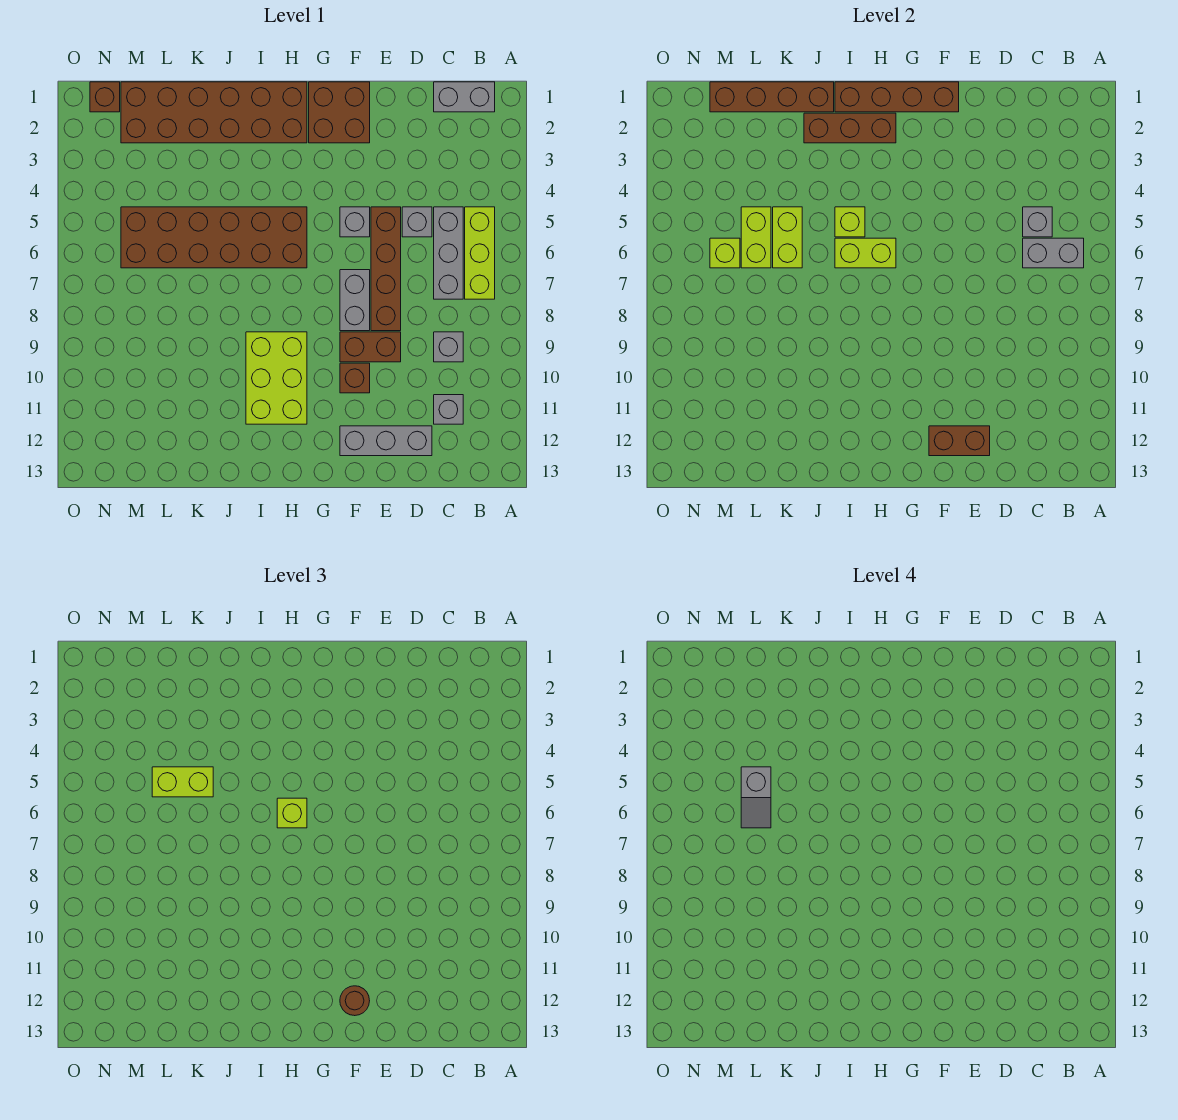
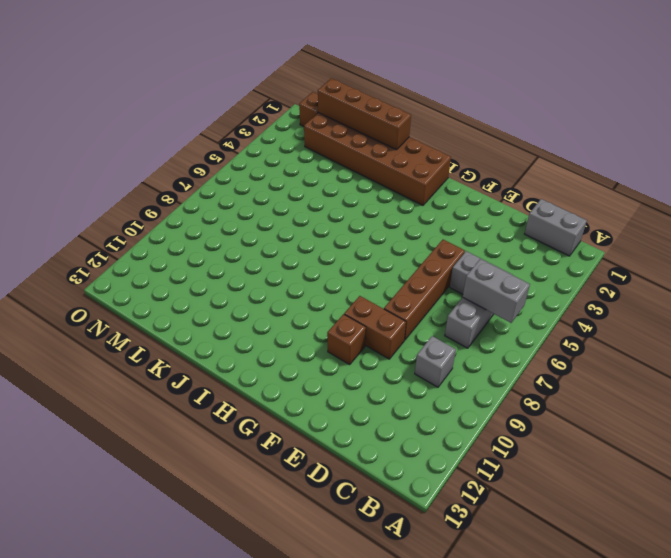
none -> lime 1x3 brick [465,207,495,299]
none -> grey 1x1 brick [434,395,463,424]
none -> grey 1x3 brick [340,426,432,456]
none -> brown 2x2 brick [309,82,370,143]

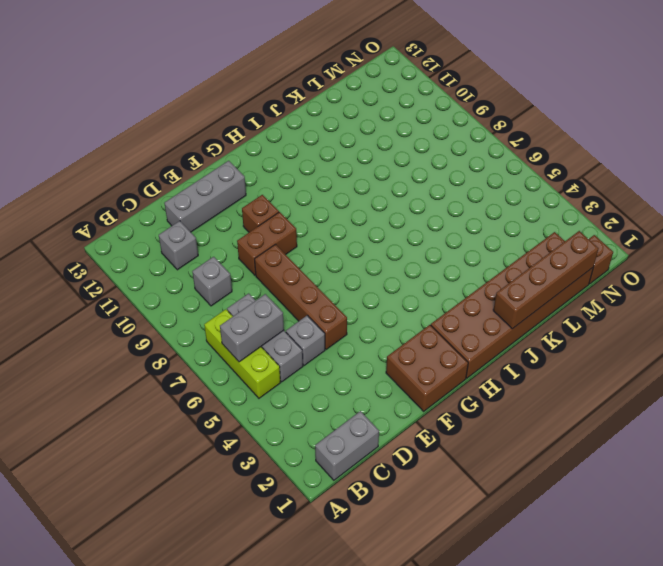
none -> grey 1x1 brick [340,207,370,237]
none -> grey 1x2 brick [340,270,370,331]
none -> brown 2x6 brick [121,207,307,268]
none -> lime 2x3 brick [246,332,307,424]

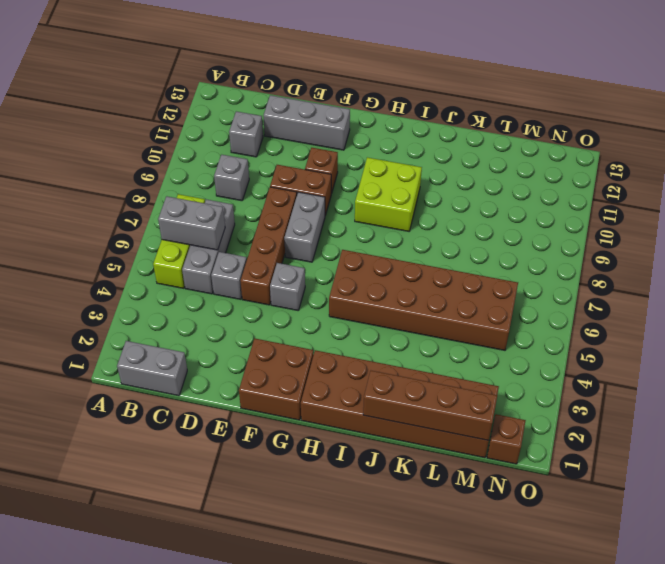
lime 2x2 brick [355,157,422,231] -> lime 2x3 brick [246,332,307,424]
none -> grey 1x1 brick [1023,207,1052,237]
none -> brown 1x2 brick [929,426,990,456]
none -> brown 1x4 brick [835,82,959,112]
none -> brown 1x3 brick [804,113,896,143]

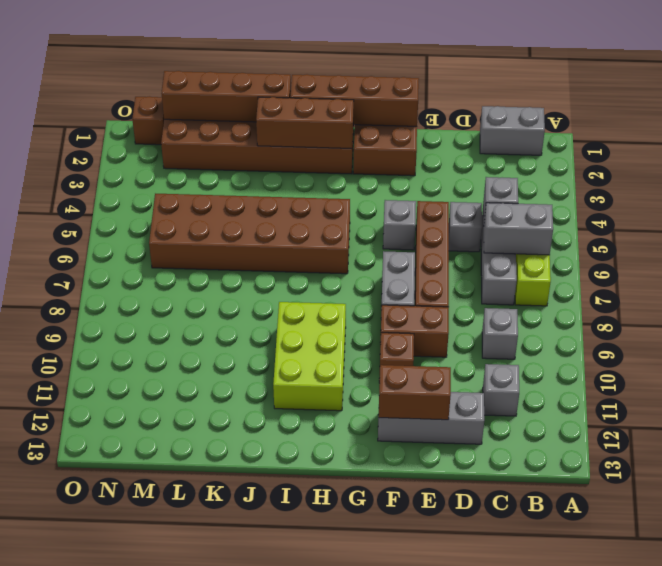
none -> lime 1x2 brick [835,238,896,268]
none -> lime 1x1 brick [835,207,865,237]
none -> lime 1x2 brick [773,207,802,268]
none -> lime 1x2 brick [741,207,771,268]

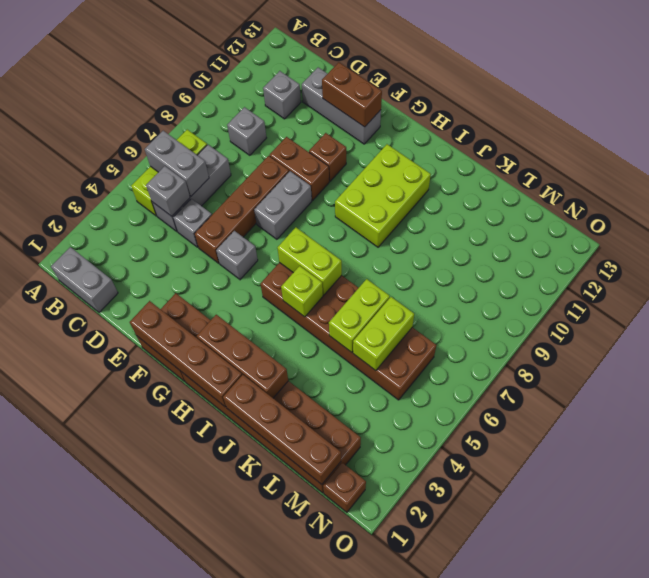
none -> lime 1x1 brick [710,238,740,268]
none -> brown 1x1 round brick [340,986,370,1016]
none -> lime 1x1 brick [277,798,307,828]
none -> lime 1x2 brick [152,767,213,797]

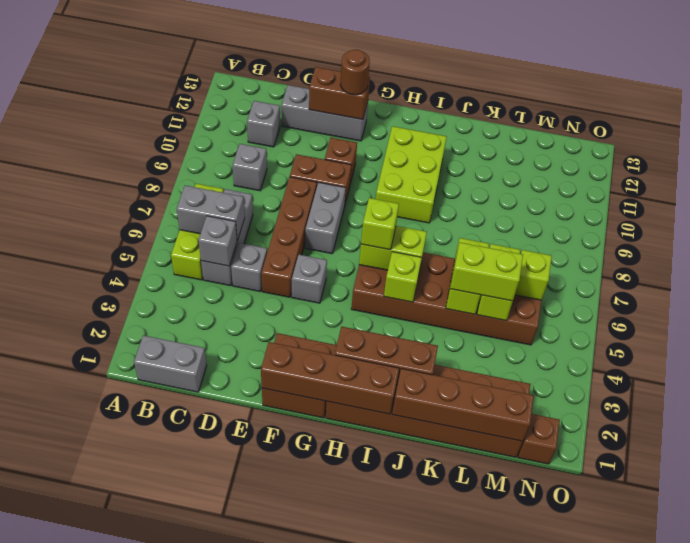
none -> grey 1x2 slope [741,767,771,828]

